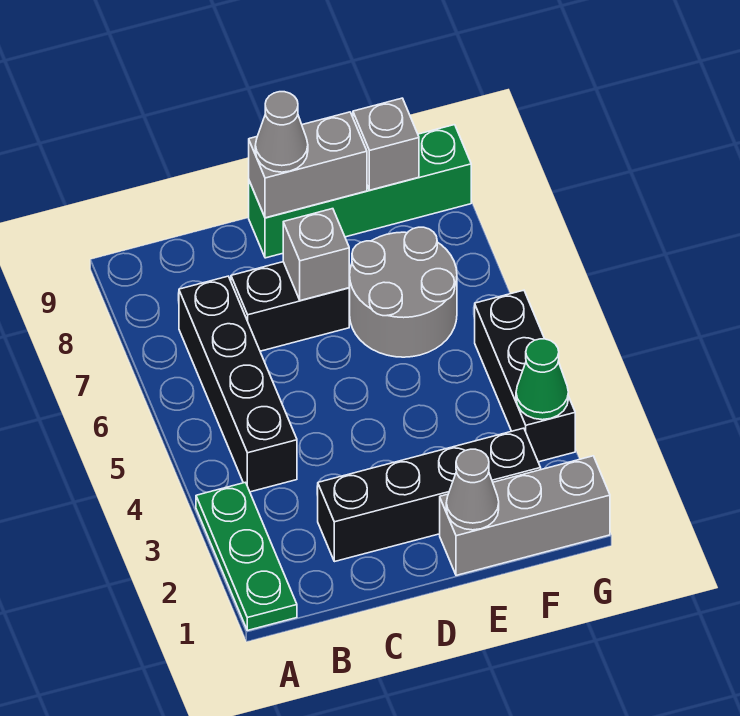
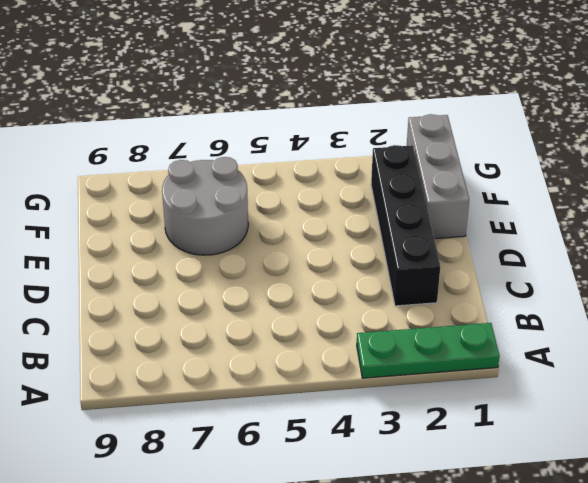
none -> black 1x4 brick [179,276,297,492]
none -> black 1x2 brick [231,262,349,351]
none -> green 1x4 brick [249,125,471,258]

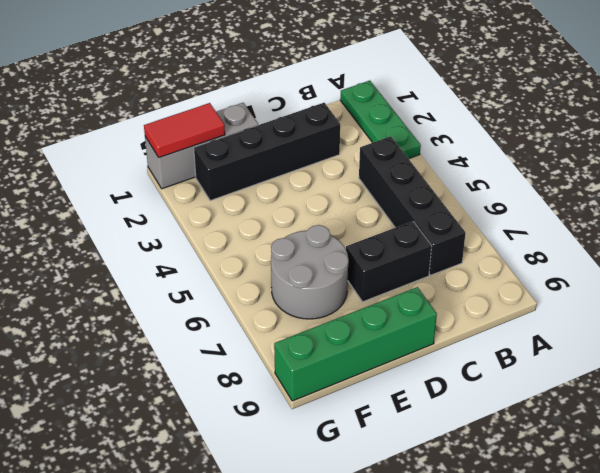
red 1x2 tile [144,103,225,158] -> none
none -> black 1x3 brick [475,290,575,462]
none -> grey 1x1 brick [283,209,349,301]
none -> grey 1x2 brick [249,112,367,218]

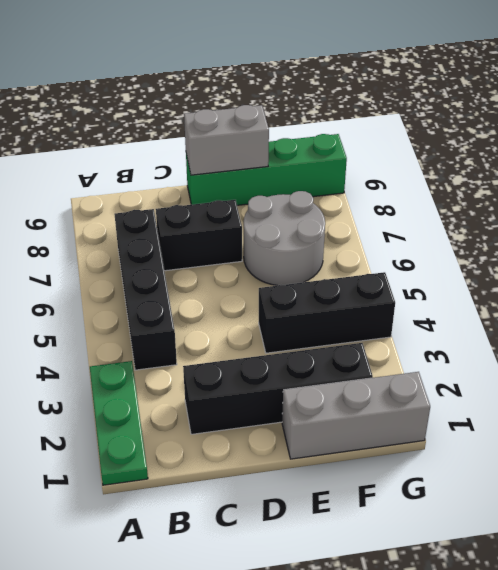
black 1x3 brick [259,272,395,353] -> black 1x3 brick turned to [475,290,575,462]
none -> grey 1x1 brick [283,209,349,301]
none -> grey 1x1 cone [446,449,499,530]
none -> grey 1x1 brick [353,98,419,190]

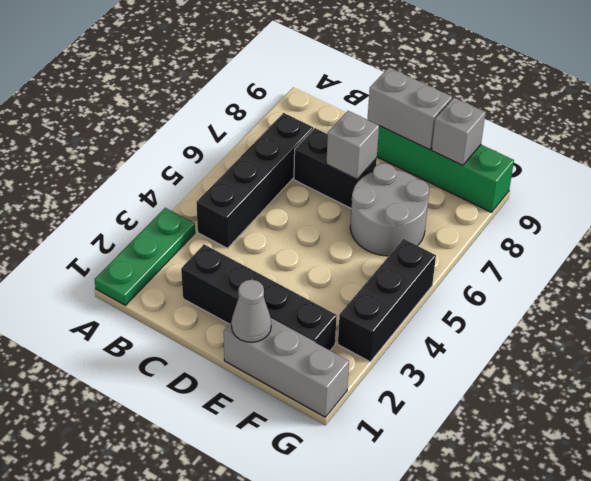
none -> green 1x1 cone [516,339,568,420]
none -> grey 1x1 cone [255,92,308,172]

